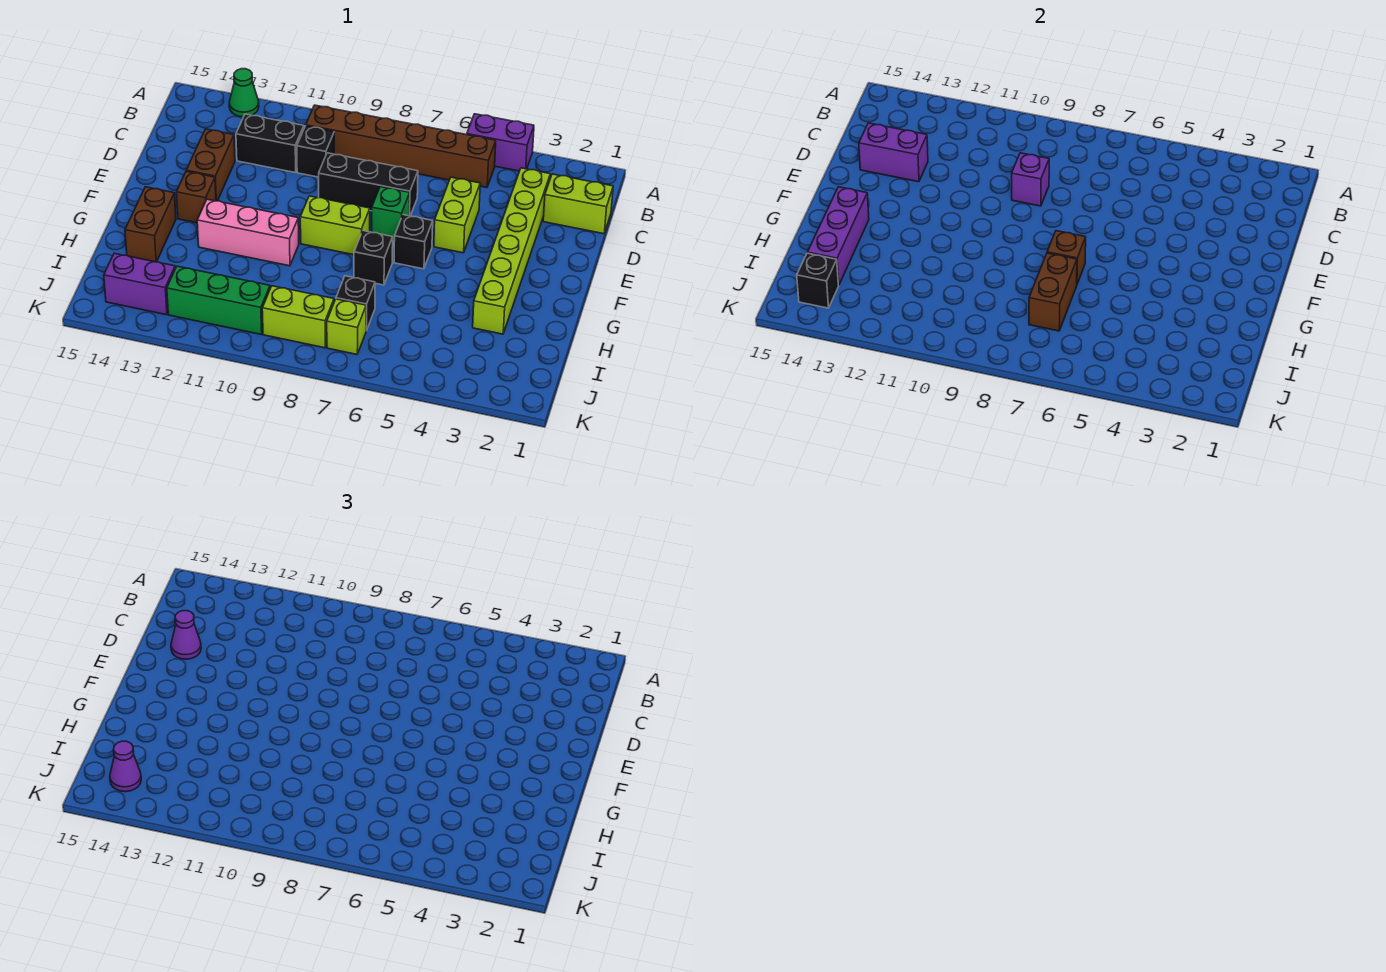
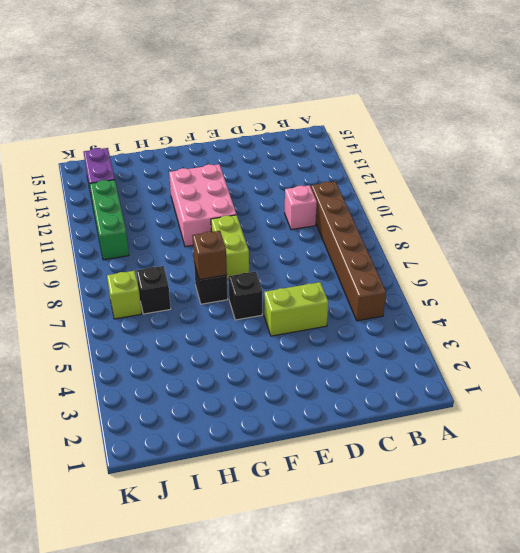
pink 1x1 brick [285,185,317,230] -> black 1x1 brick [297,126,334,177]
pink 2x3 brick [169,164,237,247] -> pink 1x3 brick [197,199,299,266]
none -> purple 1x2 brick [467,114,534,171]
none -> green 1x1 cone [229,69,259,117]
none -> lime 1x2 brick [543,174,613,234]
none -> lime 1x6 brick [473,168,550,334]

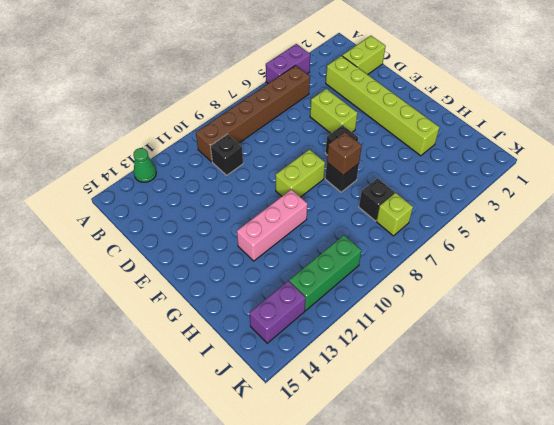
none -> black 1x2 brick [236,114,304,173]
none -> black 1x3 brick [319,153,418,216]
none -> brown 1x2 brick [186,129,235,201]
none -> green 1x1 brick [372,187,410,239]

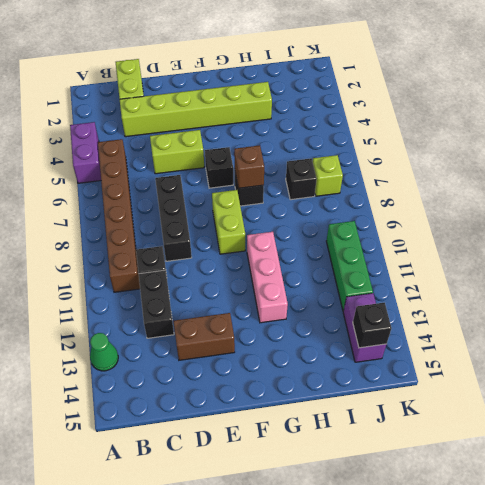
none -> green 1x1 brick [372,187,410,239]
none -> brown 1x1 brick [176,171,216,223]
none -> brown 1x2 brick [125,187,176,262]
none -> lime 1x2 brick [262,286,334,348]

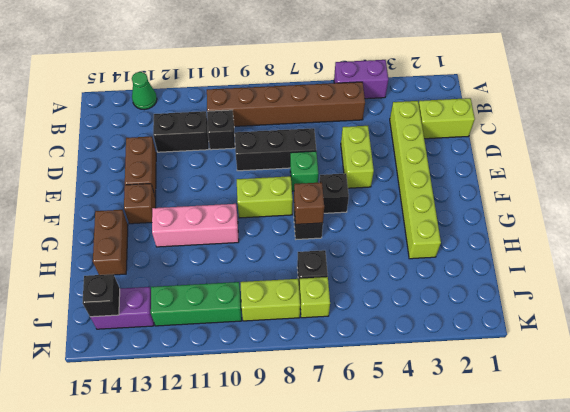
none -> purple 1x1 brick [1012,153,1049,206]
none -> purple 1x2 brick [859,123,928,182]
none -> purple 1x3 brick [807,187,869,285]
none -> brown 1x2 brick [1029,253,1077,331]

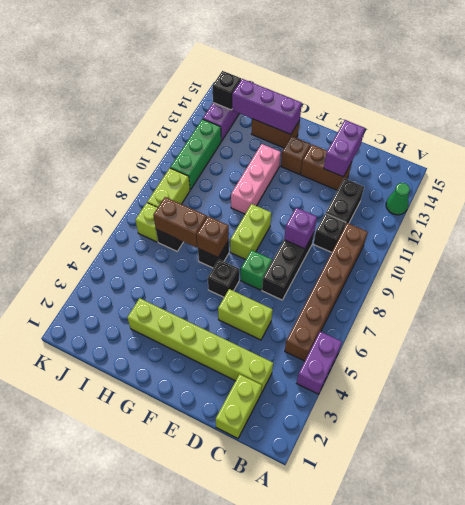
none -> purple 1x1 cone [171,611,201,659]
none -> purple 1x1 cone [110,741,141,792]

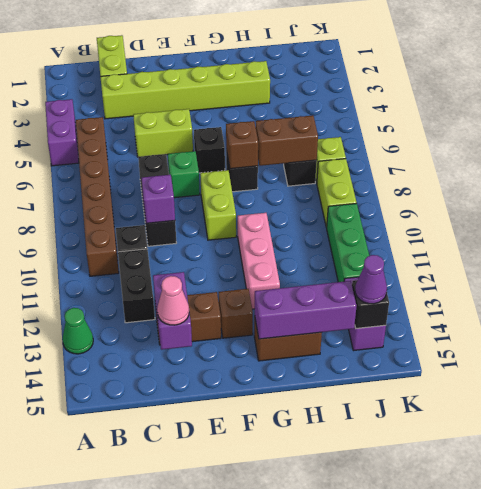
pink 1x1 cone [157,276,189,325] -> purple 1x1 cone [171,611,201,659]

